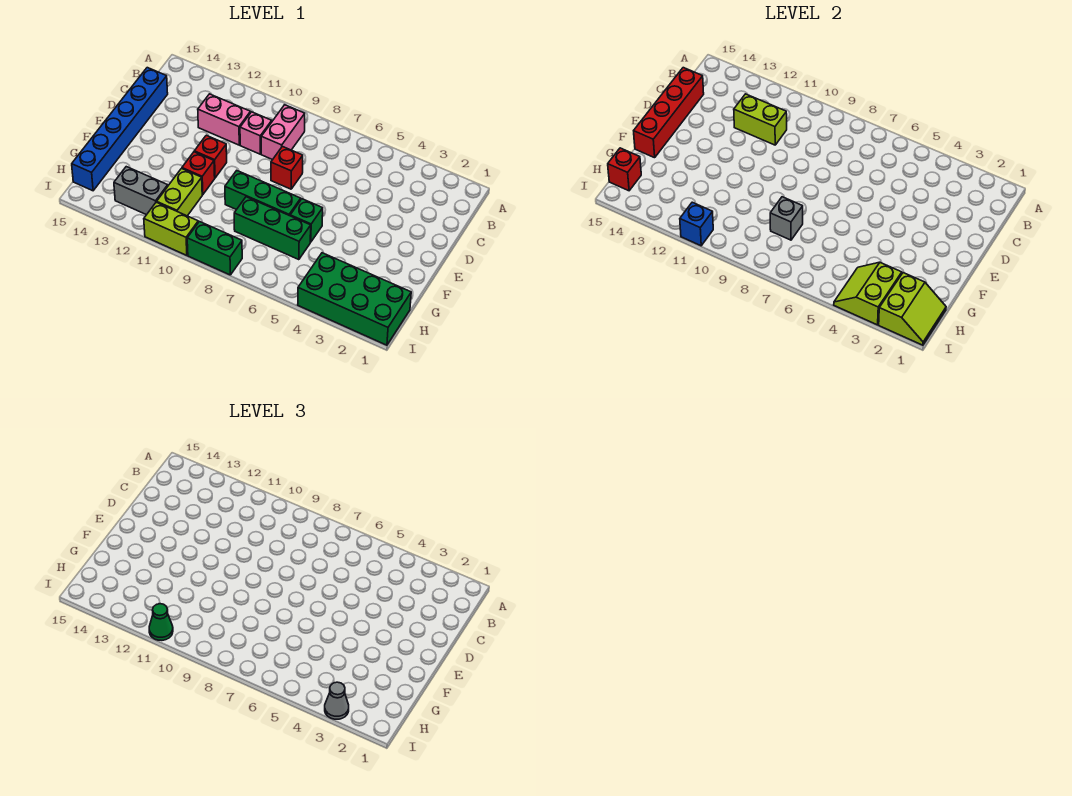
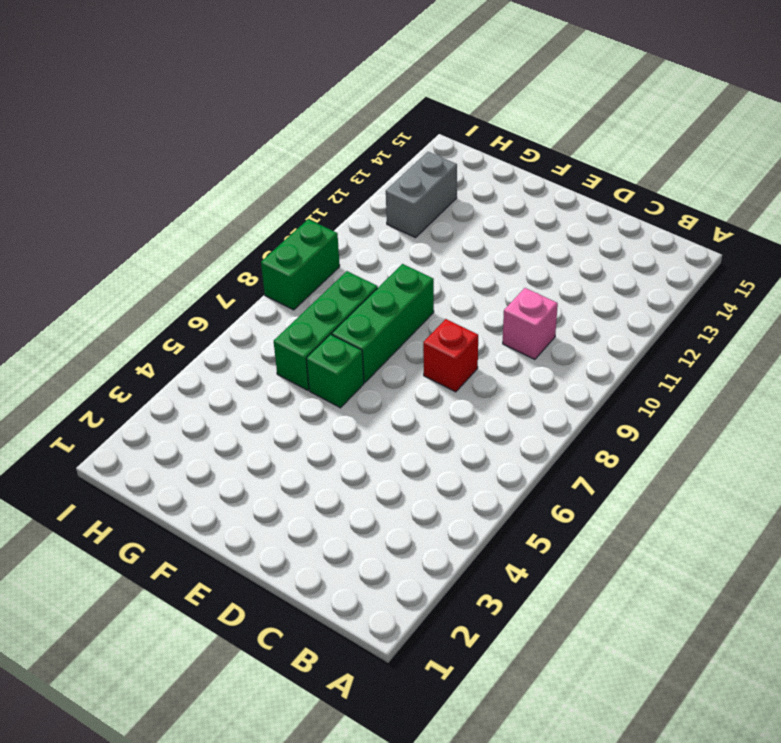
none -> pink 1x2 brick [261,105,305,160]
none -> pink 1x2 brick [198,94,250,145]
none -> blue 1x6 brick [72,68,168,191]

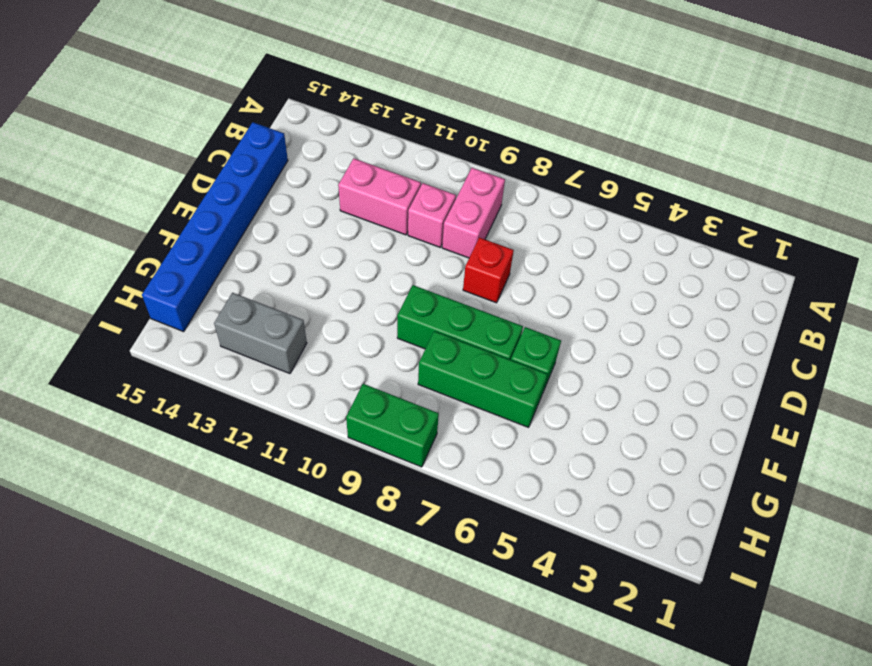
none -> red 1x1 brick [194,135,227,178]
none -> red 1x1 brick [182,152,215,195]
none -> lime 1x2 brick [157,169,202,216]

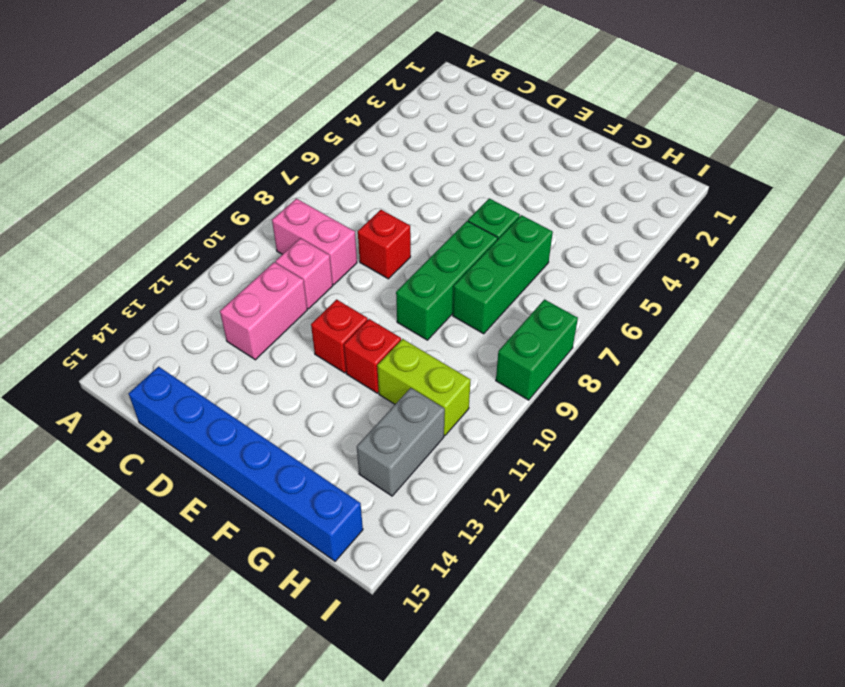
none -> green 2x4 brick [298,253,411,345]
none -> lime 1x2 brick [144,202,198,255]
none -> lime 1x2 brick [734,94,787,145]

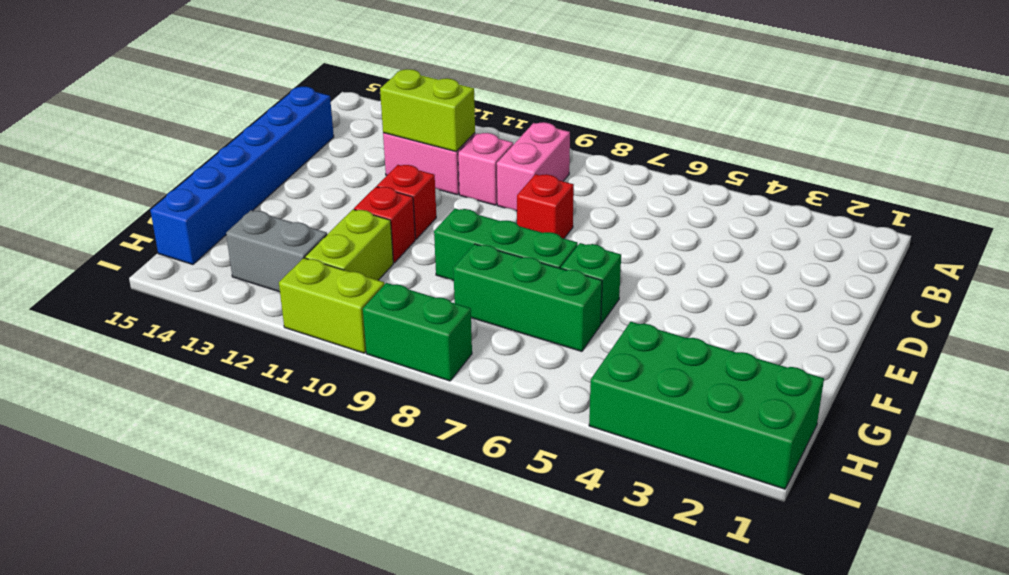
none -> red 1x4 brick [634,68,704,158]
none -> grey 1x1 brick [770,197,803,240]
none -> lime 2x2 slope [879,273,946,345]

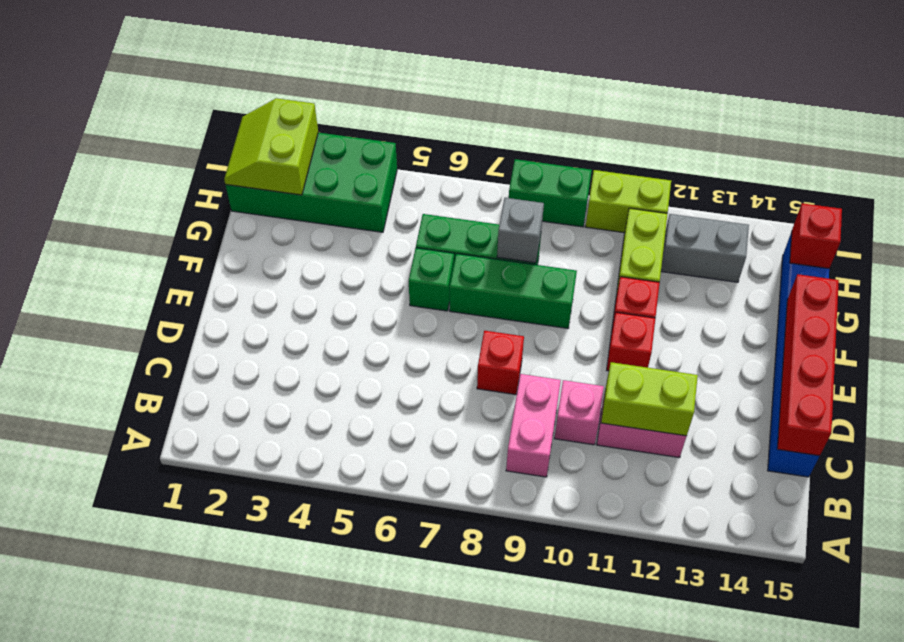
none -> lime 2x2 slope [834,262,902,325]
none -> blue 1x1 brick [680,202,713,246]
none -> grey 1x1 cone [325,682,349,719]

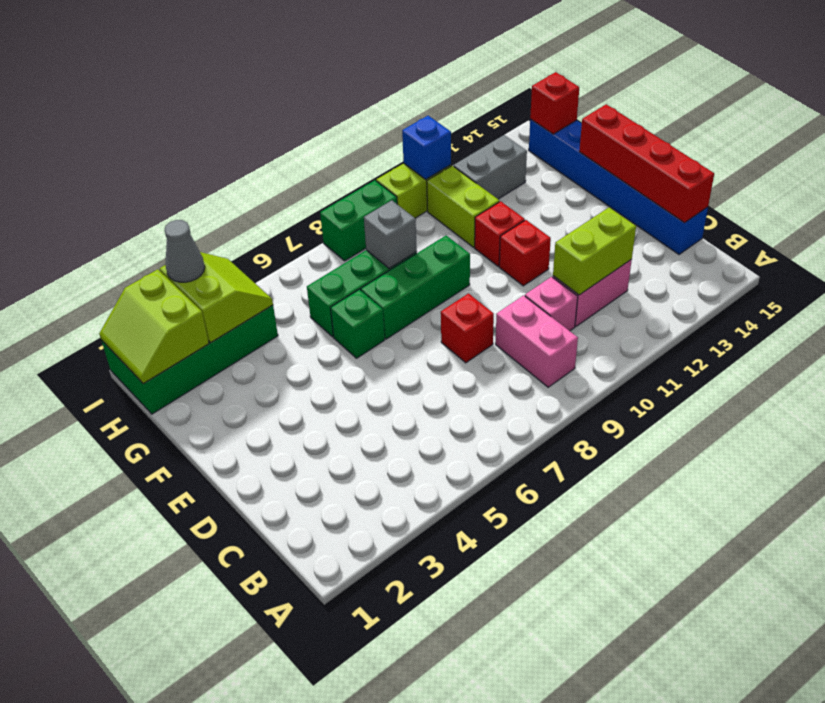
none -> green 1x1 cone [149,604,173,640]

